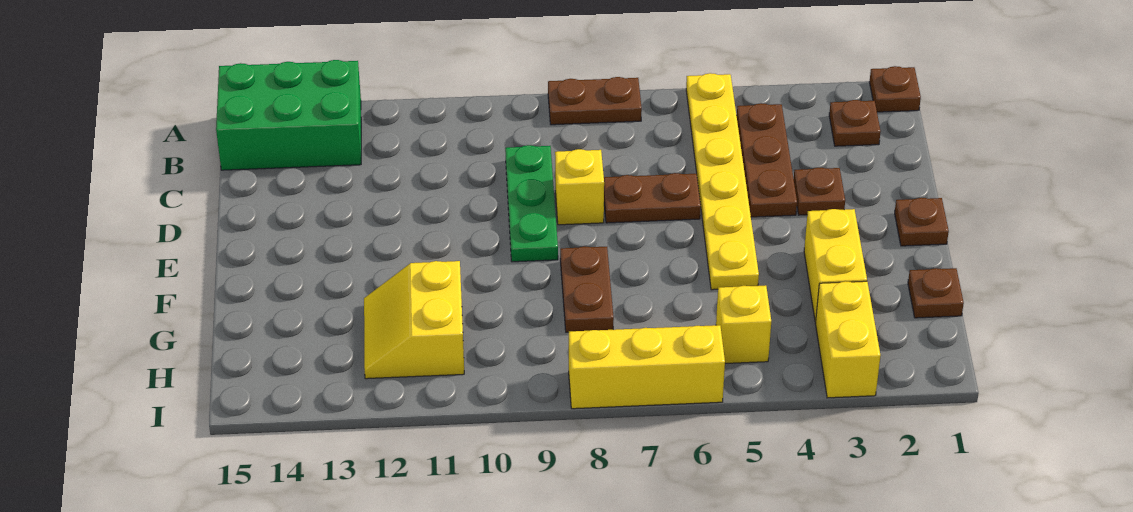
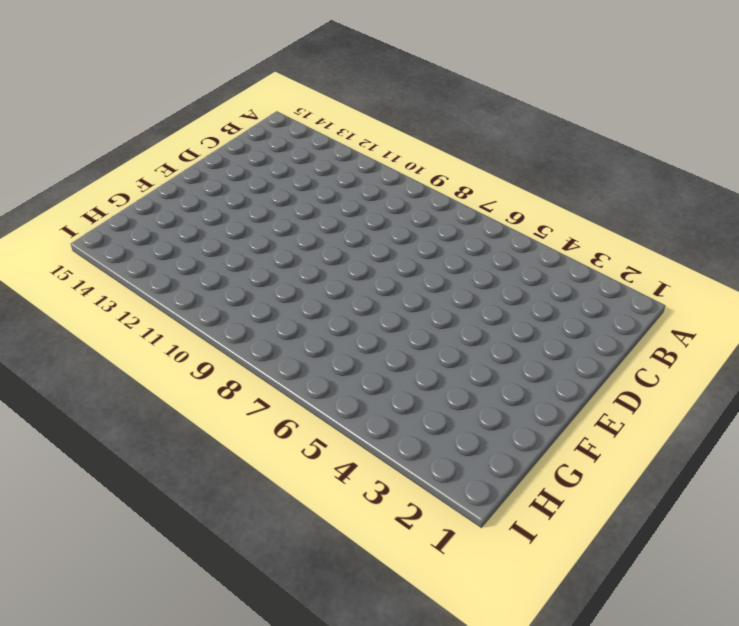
none -> brown 1x1 plate [869,66,921,112]
none -> yellow 1x6 plate [686,73,759,290]
none -> brown 1x2 plate [548,77,642,125]

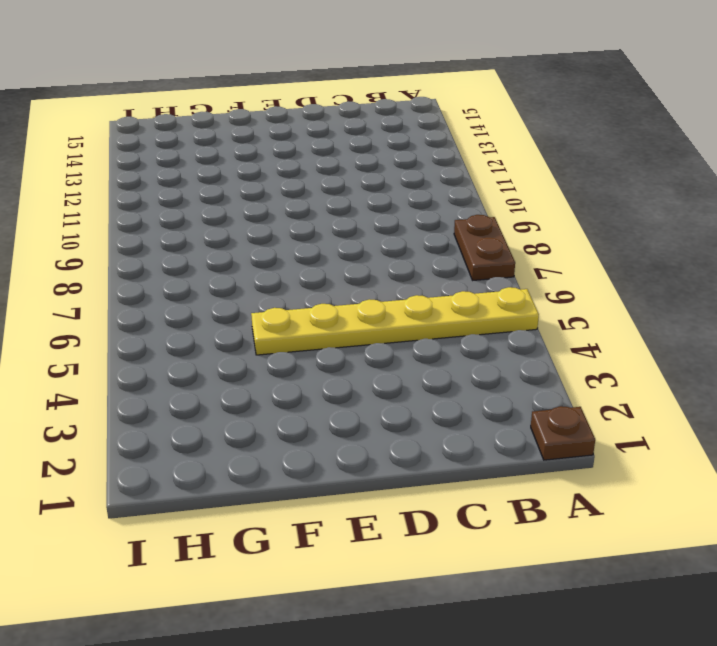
none -> green 2x3 brick [216,60,361,170]
none -> brown 1x1 plate [829,100,881,146]
none -> brown 1x3 plate [737,103,797,217]

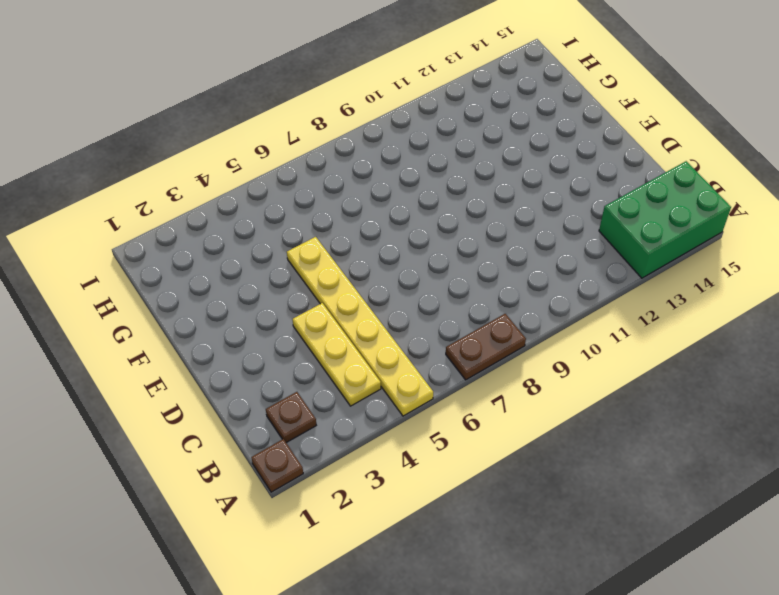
yellow 1x3 plate [293,303,381,406] -> brown 1x3 plate [737,103,797,217]
none -> green 1x3 plate [505,145,558,262]
none -> brown 1x1 plate [794,168,845,215]
none -> brown 1x2 plate [604,173,701,223]

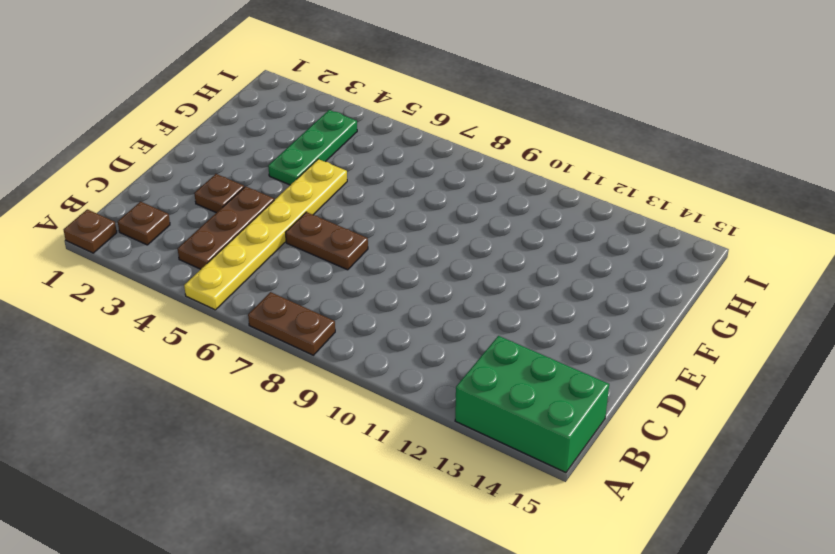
green 1x3 plate [268,110,357,185] -> green 1x3 plate moved to [505,145,558,262]
none -> yellow 1x1 brick [555,149,604,225]
none -> brown 1x1 plate [895,198,949,246]
none -> yellow 1x2 brick [804,209,867,322]

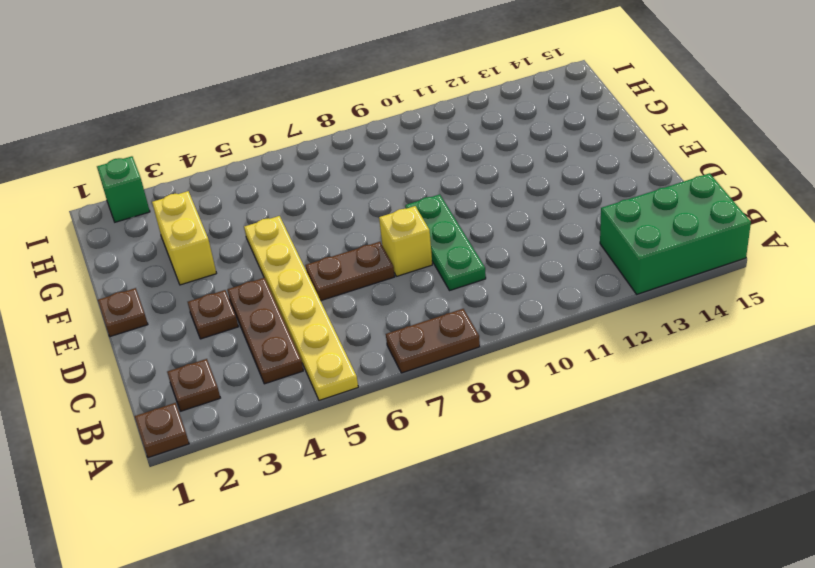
green 1x1 brick [97,156,150,222] -> none
none -> brown 1x2 plate [560,246,614,332]
none -> brown 1x1 plate [908,268,964,318]
none -> yellow 2x2 slope [364,261,464,379]

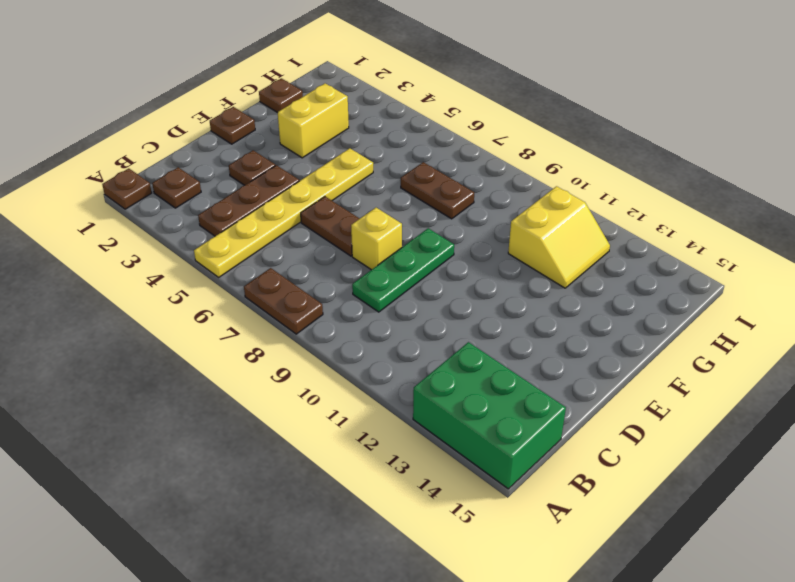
brown 1x2 plate [401,162,474,219] -> brown 1x2 plate turned to [560,246,614,332]
none -> yellow 1x2 brick [816,281,881,398]
none -> yellow 1x1 brick [716,285,771,363]
none -> yellow 1x3 brick [569,325,725,409]

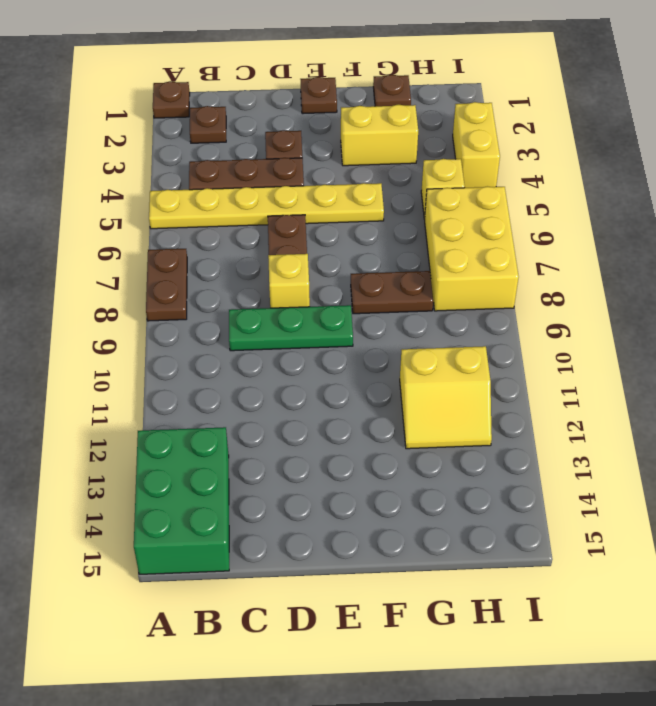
yellow 2x3 brick [425,186,519,311] -> yellow 1x3 brick [569,325,725,409]
yellow 1x2 brick [453,102,500,188] -> yellow 1x2 brick turned to [816,281,881,398]

